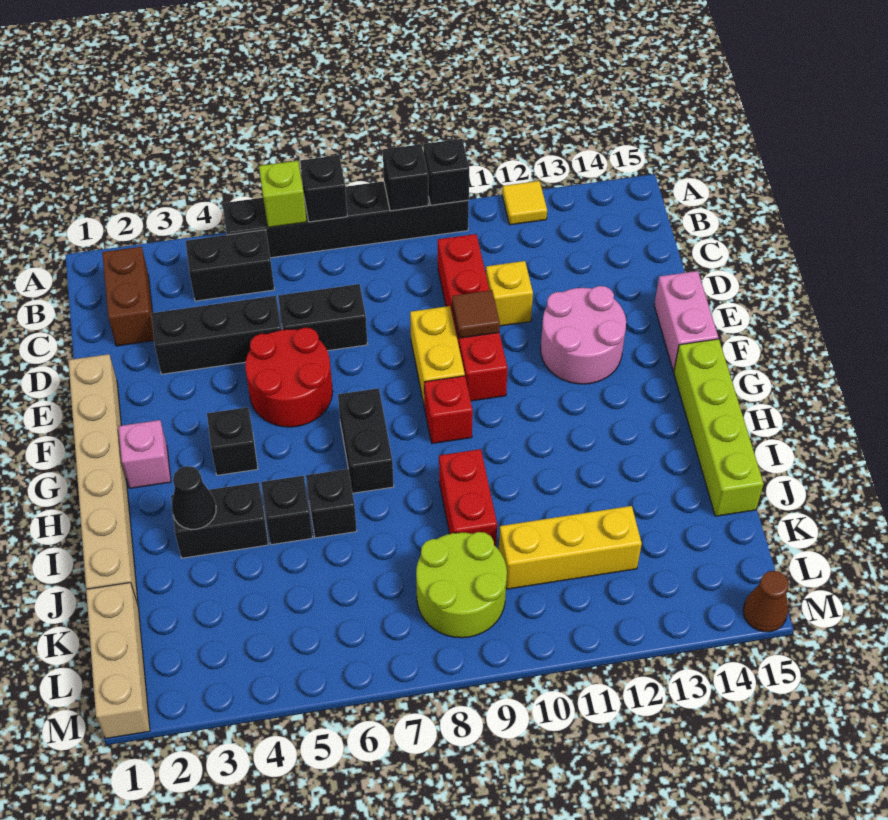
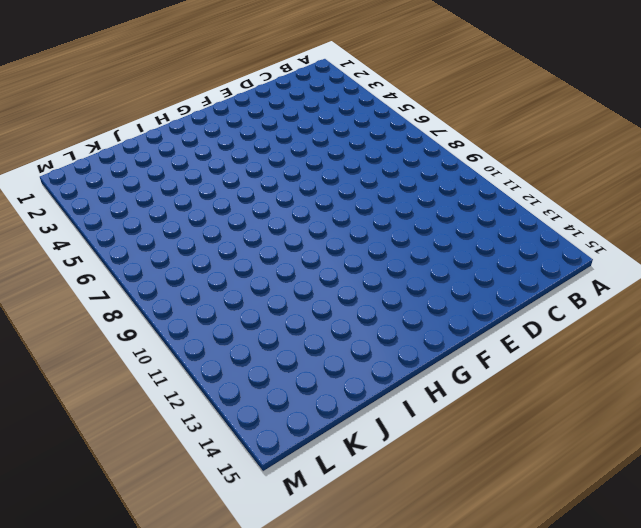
none -> black 1x6 brick [222,181,469,258]
none -> yellow 1x1 tile [502,181,547,225]
none -> brown 1x2 brick [102,247,154,346]
none -> black 1x2 brick [186,230,274,301]

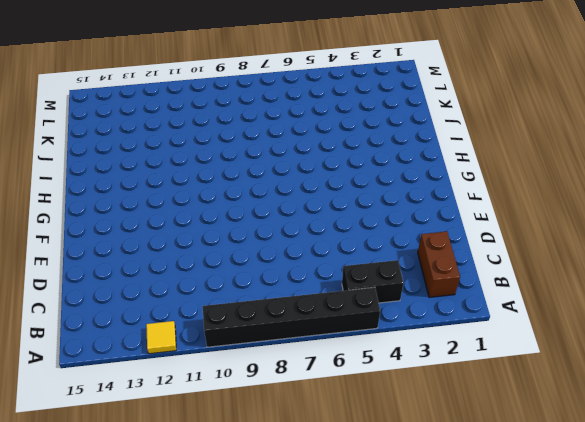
none -> red 1x4 brick [438,234,508,401]
none -> black 1x3 brick [151,296,281,374]
none -> black 1x2 brick [278,284,368,351]
none -> yellow 1x1 brick [486,261,533,326]

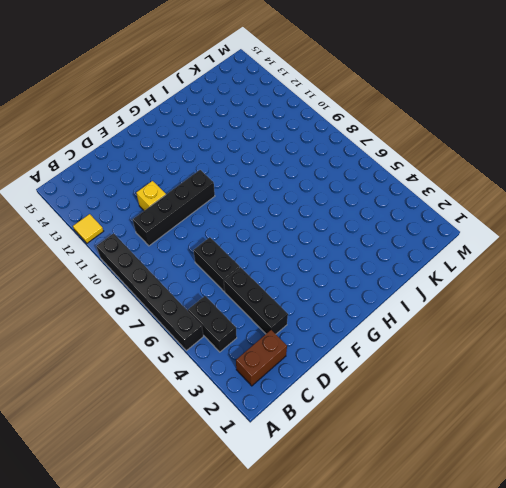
black 1x4 brick [133,170,215,246] -> red 1x4 brick [438,234,508,401]
none -> tan 1x6 brick [68,354,138,604]
none -> red 2x2 round brick [245,328,333,427]
none -> yellow 1x2 brick [410,306,465,407]
none -> pink 2x2 round brick [541,286,626,384]

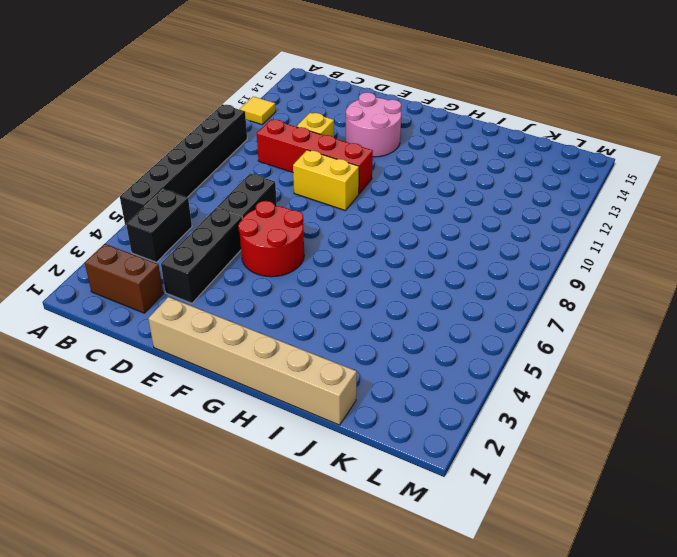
none -> pink 1x2 brick [654,271,718,371]
none -> pink 1x1 brick [118,420,171,488]
none -> black 1x1 brick [207,407,258,475]
none -> black 1x2 brick [338,388,394,493]

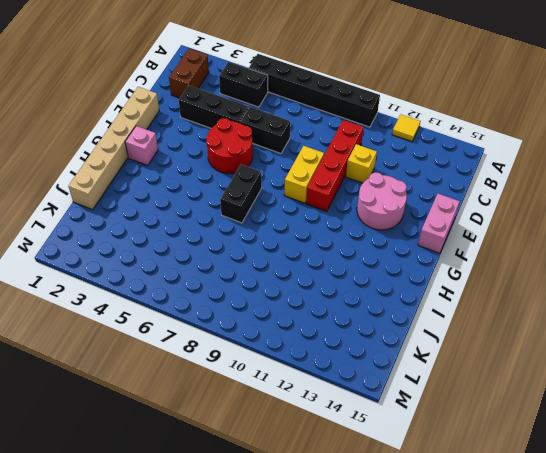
none -> black 1x1 brick [207,407,258,475]
none -> red 1x1 brick [424,376,473,444]
none -> lime 1x4 brick [674,339,764,516]
none -> black 1x2 brick [171,482,268,558]

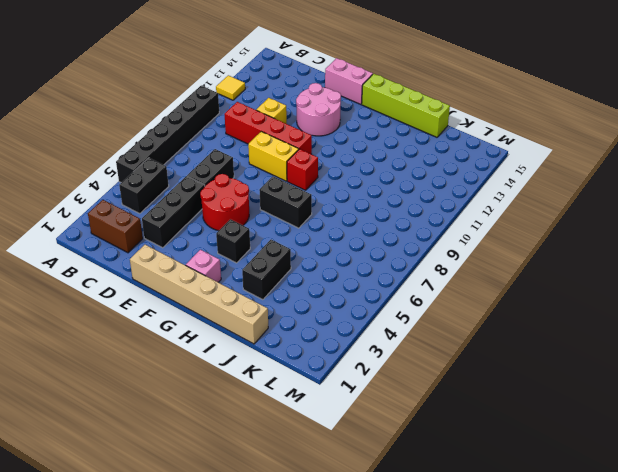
none -> black 1x1 brick [261,476,313,545]
none -> black 1x1 brick [306,469,357,538]
none -> red 1x2 brick [439,449,497,546]
none -> tan 1x3 brick [86,583,150,739]

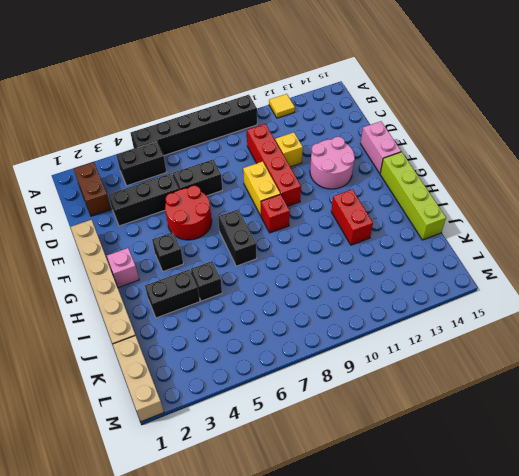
red 1x2 brick [331,189,373,245] -> red 1x2 brick moved to [439,449,497,546]
none -> black 1x1 brick [306,469,357,538]
none -> lime 2x2 round brick [416,532,507,638]
none -> yellow 1x3 brick [499,506,642,589]
none -> brown 1x1 cone [743,571,788,632]

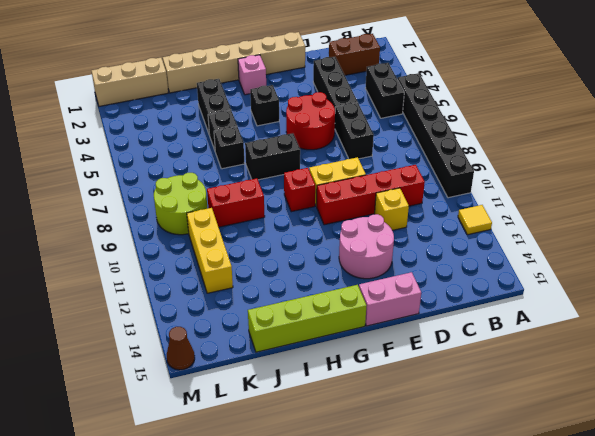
none -> lime 1x1 brick [259,161,307,227]
none -> black 1x1 brick [300,155,347,222]
none -> black 1x1 brick [383,144,428,211]
none -> black 1x1 brick [424,139,469,205]

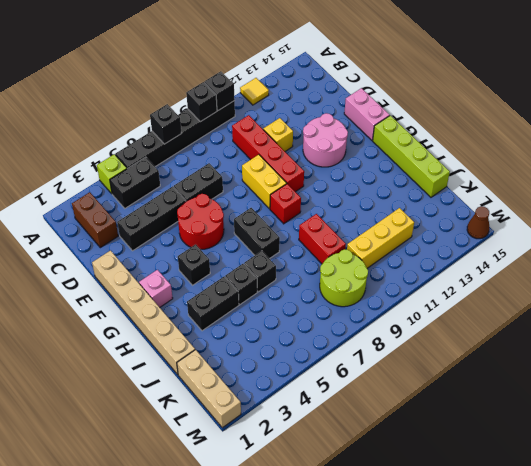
lime 1x1 brick [97,154,127,194] -> lime 1x1 brick moved to [259,161,307,227]
none -> brown 1x1 tile [452,290,500,338]
none -> black 1x1 cone [172,466,216,529]

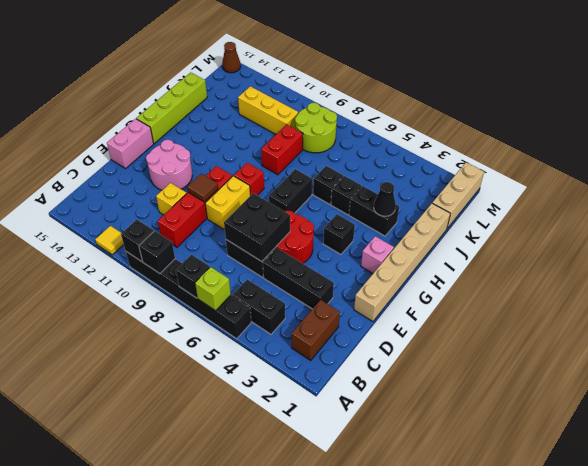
black 2x2 brick [224,193,290,262] -> none

